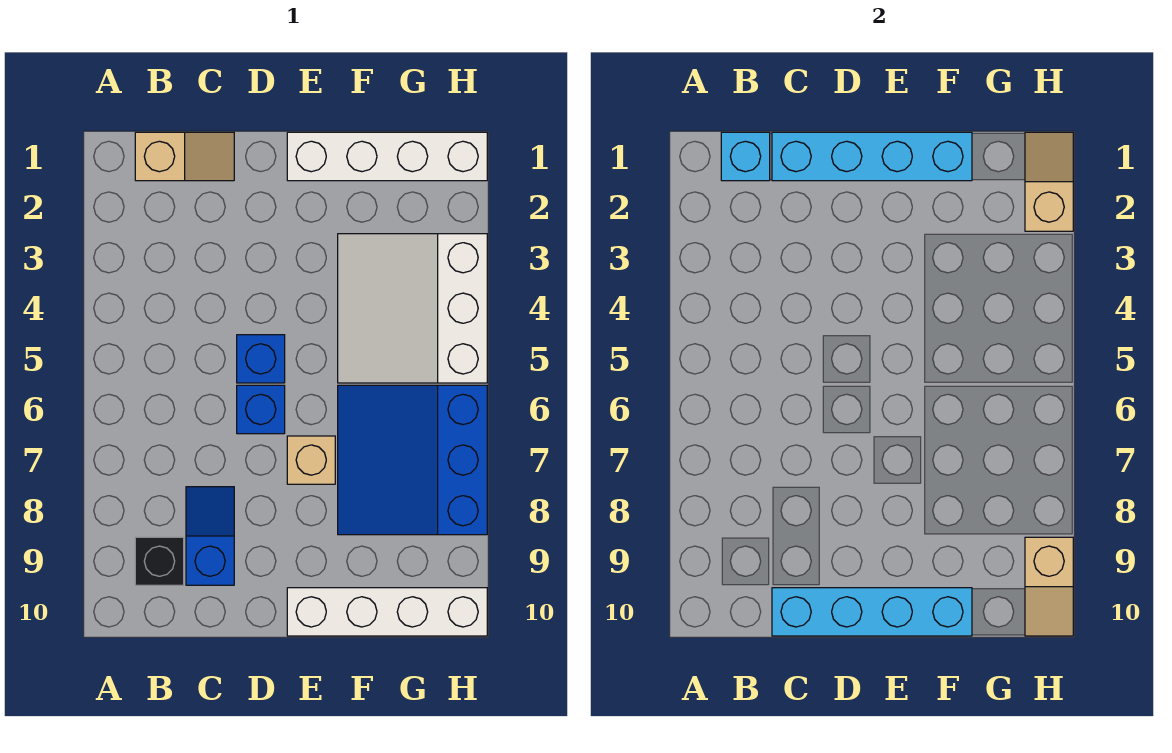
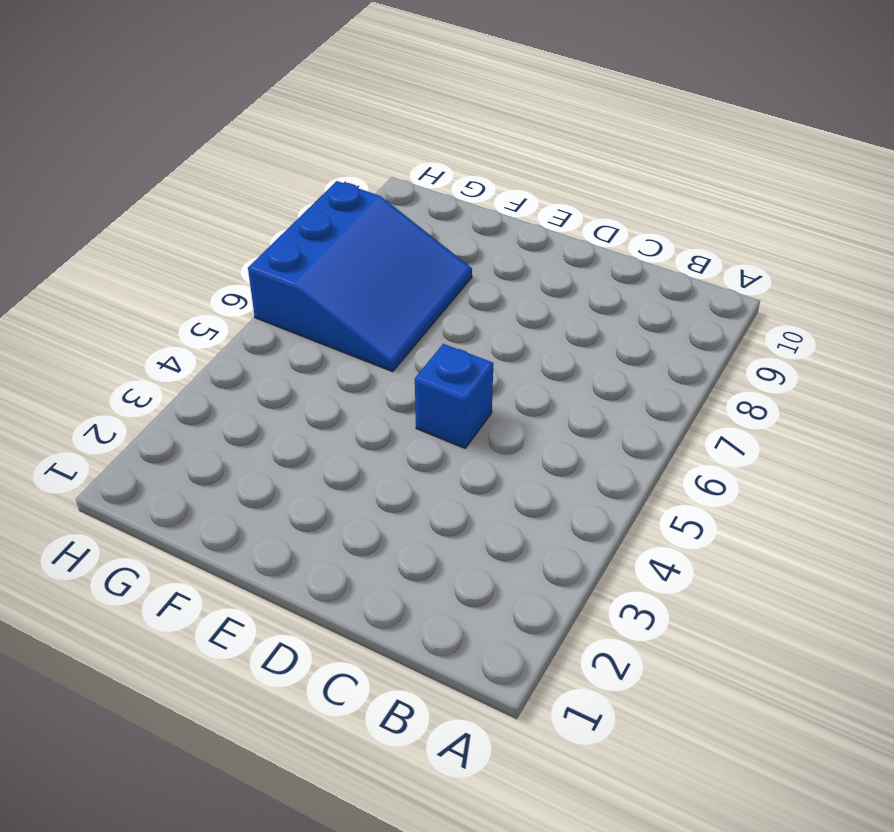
none -> tan 1x2 slope [135,132,234,181]
none -> black 1x1 brick [135,537,184,585]
none -> blue 1x2 slope [186,487,234,585]

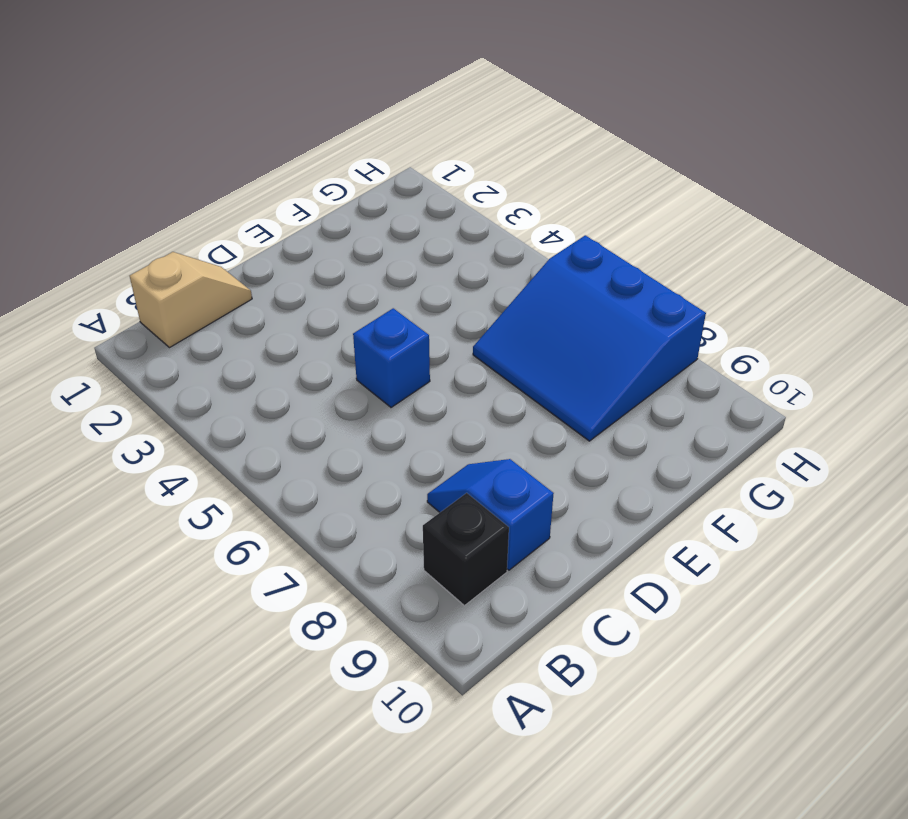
none -> blue 1x1 brick [237,385,285,434]
none -> white 1x4 brick [287,132,487,181]
none -> tan 1x1 brick [287,436,335,484]

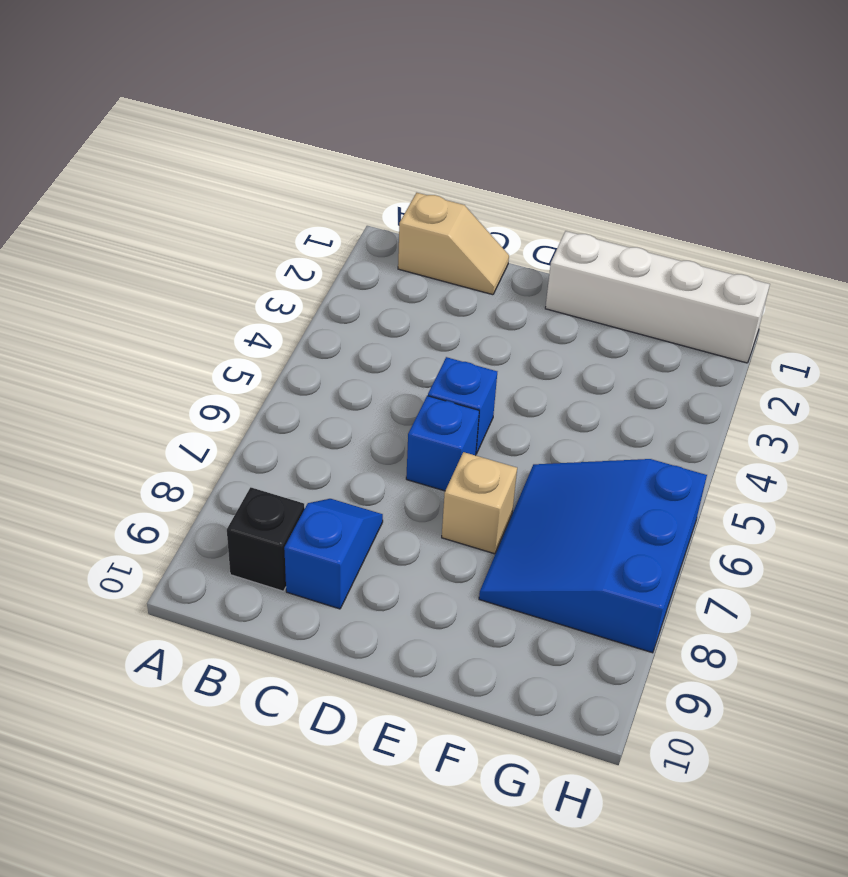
none -> white 1x4 brick [287,588,487,636]
none -> white 3x3 slope [338,234,487,383]
none -> cyan 1x1 brick [721,132,770,181]

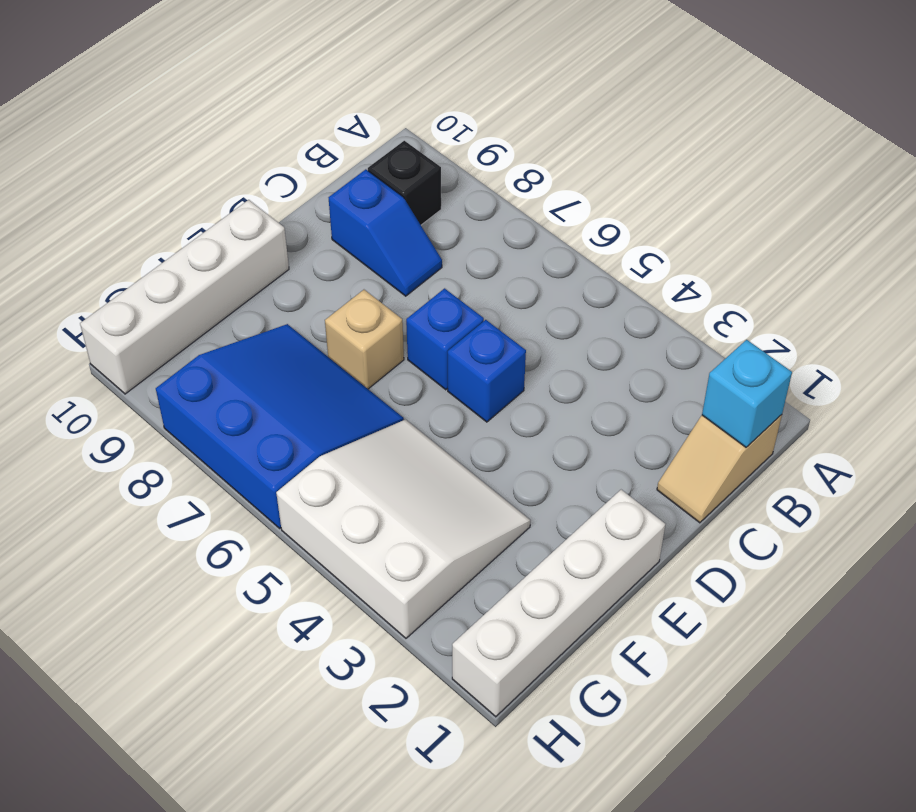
none -> cyan 1x4 brick [772,132,972,181]
none -> cyan 1x4 brick [772,588,972,636]
none -> tan 1x2 slope [1025,132,1073,231]

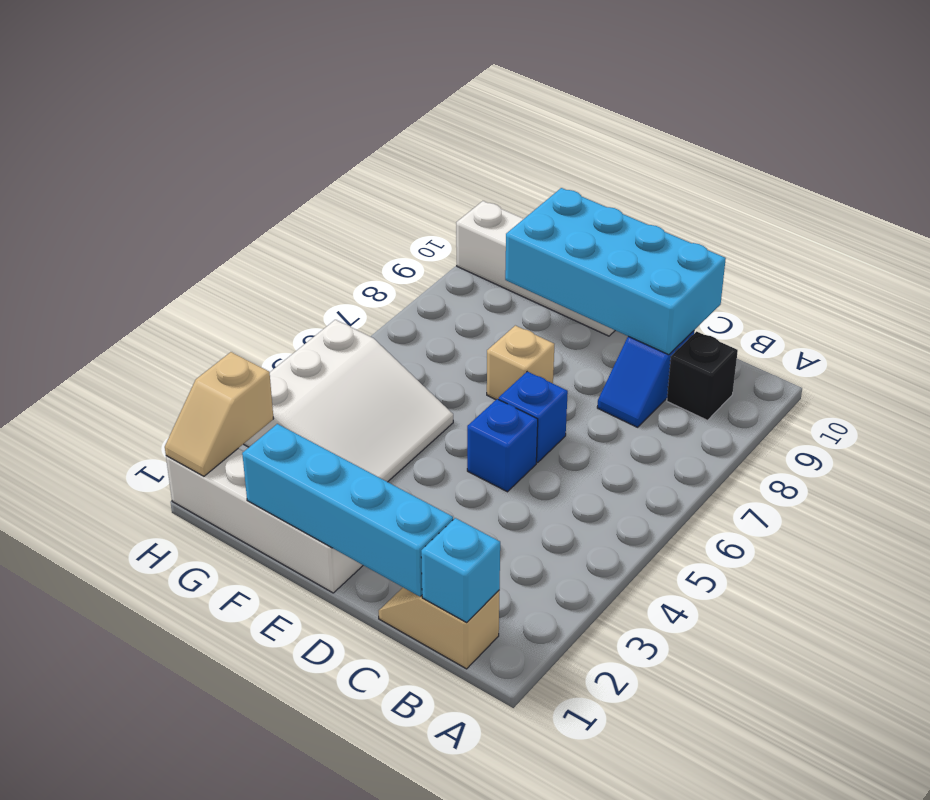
cyan 2x4 brick [505,188,726,355] -> cyan 1x4 brick [772,588,972,636]
none -> blue 3x3 slope [338,385,487,535]
none -> tan 1x2 slope [1025,537,1073,636]

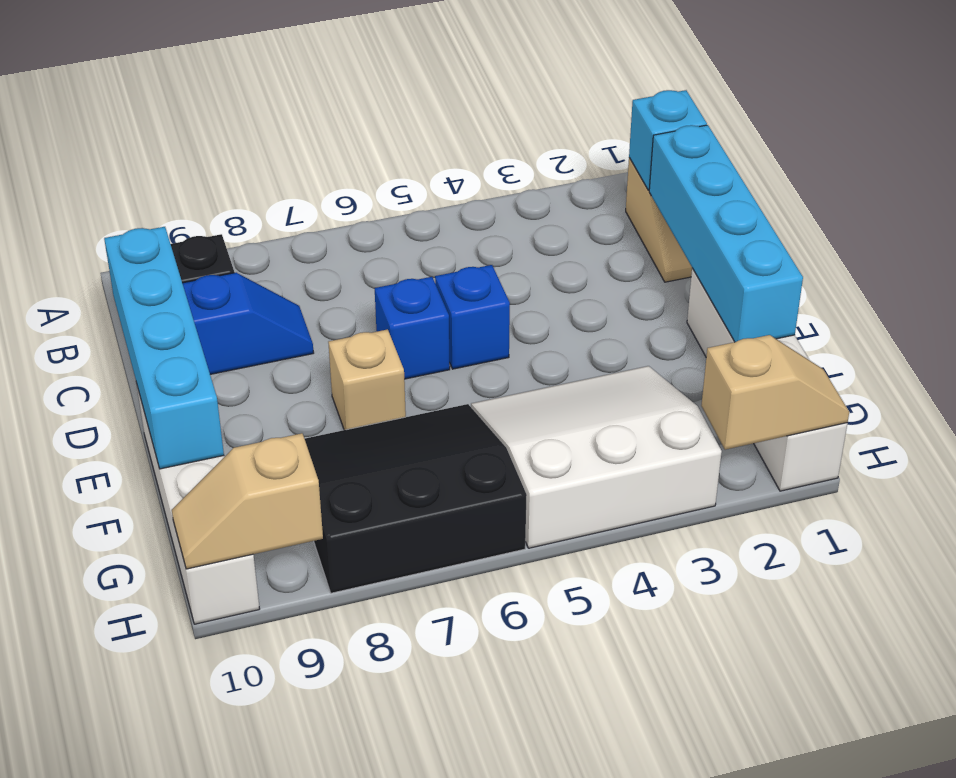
black 3x3 slope [305,404,527,593] -> blue 3x3 slope [338,385,487,535]

